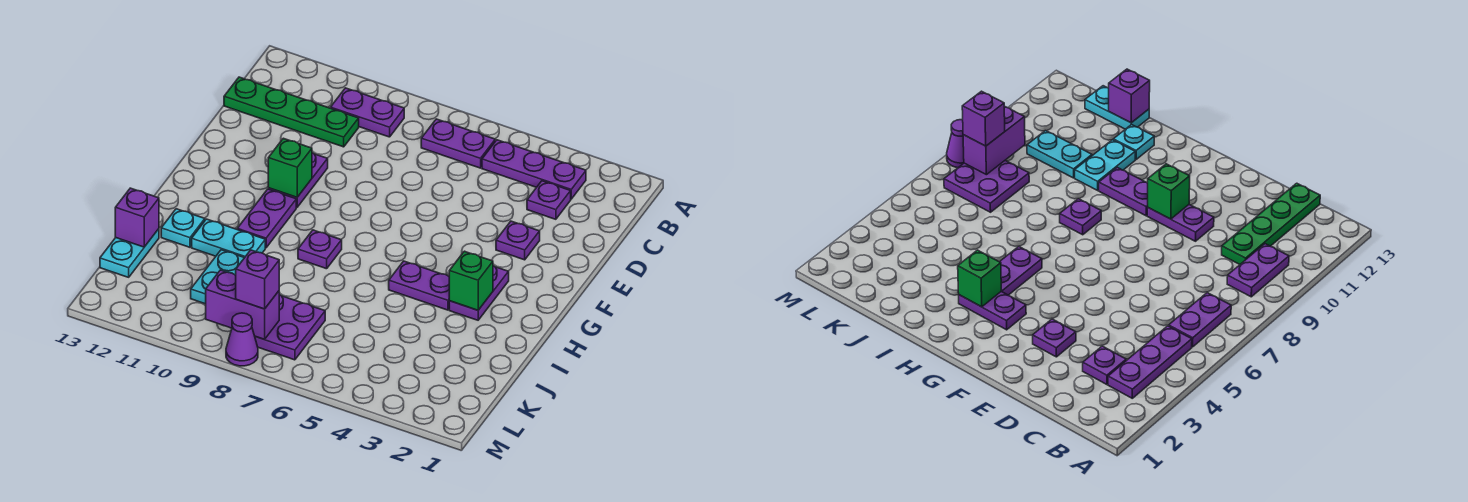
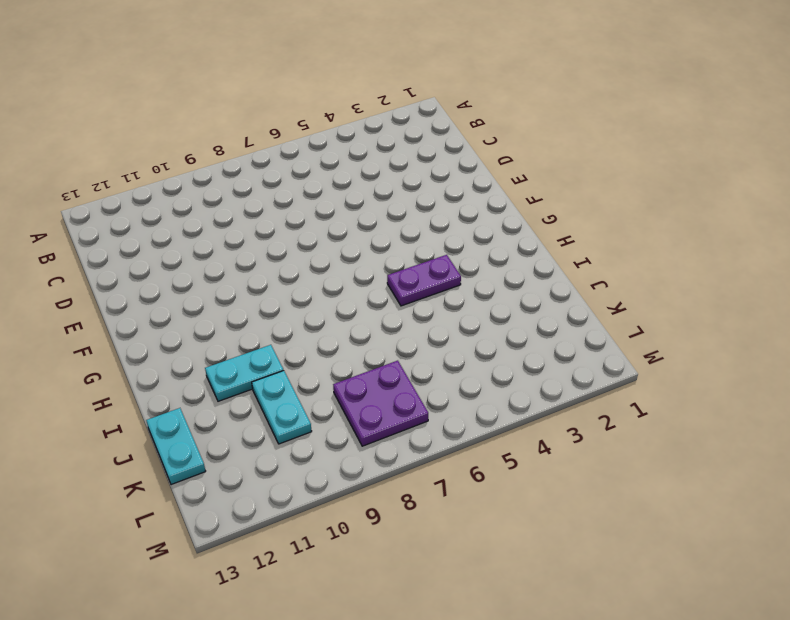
none -> purple 1x3 plate [482,140,586,199]
none -> purple 1x2 plate [421,119,495,168]
none -> purple 1x2 plate [331,88,404,137]

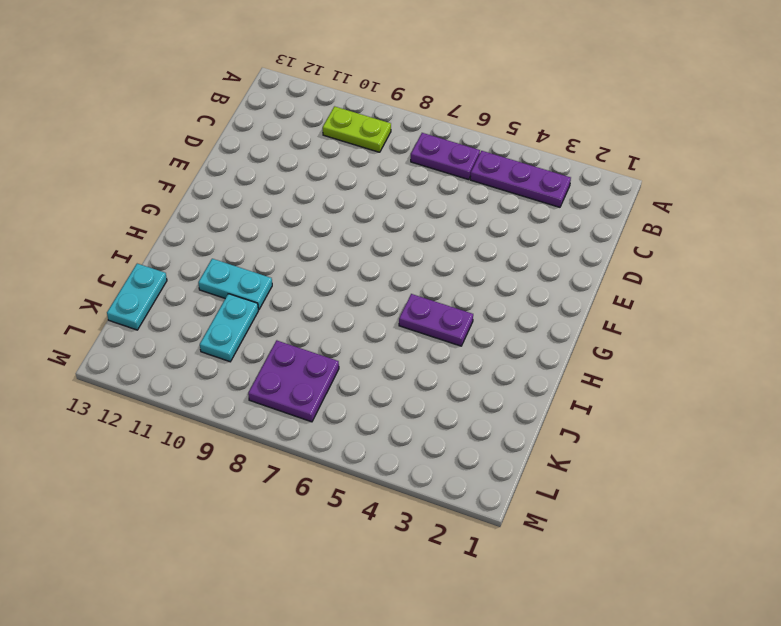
lime 1x2 plate [323,106,391,152] -> purple 1x2 plate [331,88,404,137]
none -> purple 1x1 plate [527,181,571,219]
none -> green 1x4 plate [224,77,359,147]
none -> purple 1x1 plate [496,221,540,260]

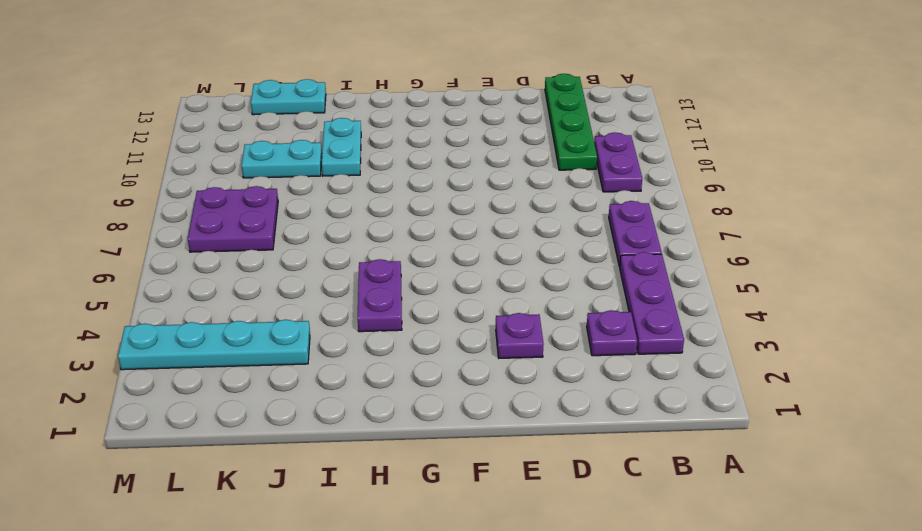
cyan 1x4 plate [118,320,310,370] -> none
none -> purple 1x2 plate [268,153,328,207]
none -> purple 1x2 plate [449,266,509,320]
none -> purple 1x2 plate [237,189,296,248]

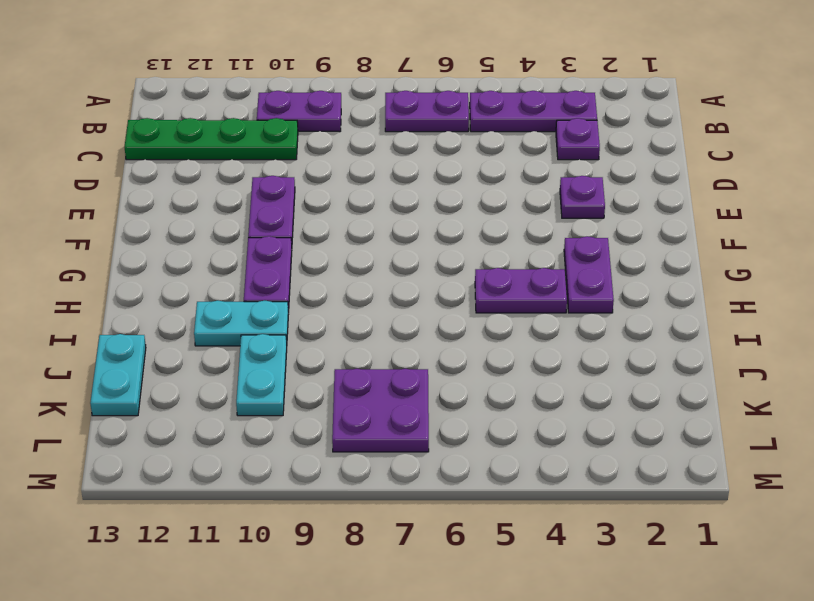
none -> purple 1x1 plate [298,230,342,269]
none -> cyan 1x1 plate [161,209,205,247]
none -> purple 1x1 cone [226,313,258,366]

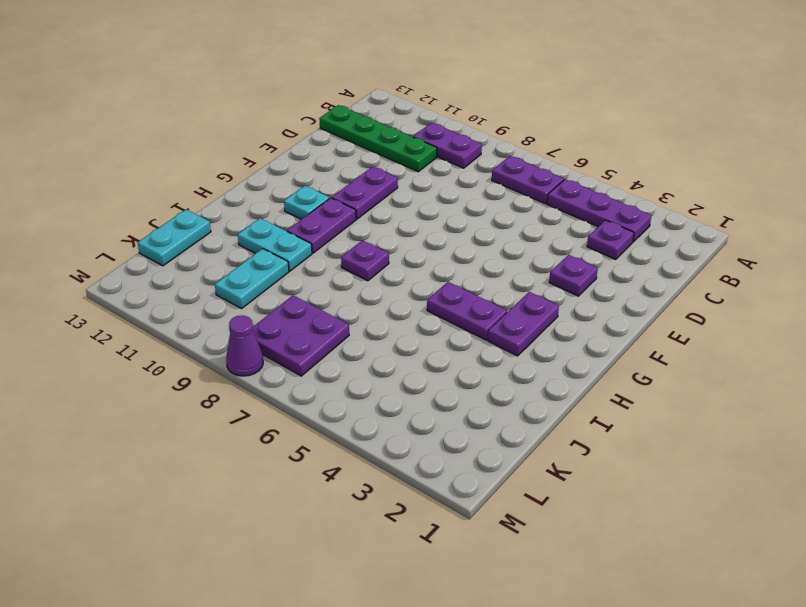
cyan 1x1 plate [284,186,329,219] -> cyan 1x1 plate moved to [161,209,205,247]
none -> green 1x1 brick [268,138,312,197]
none -> green 1x1 brick [449,251,493,310]
none -> purple 1x1 brick [115,188,159,247]

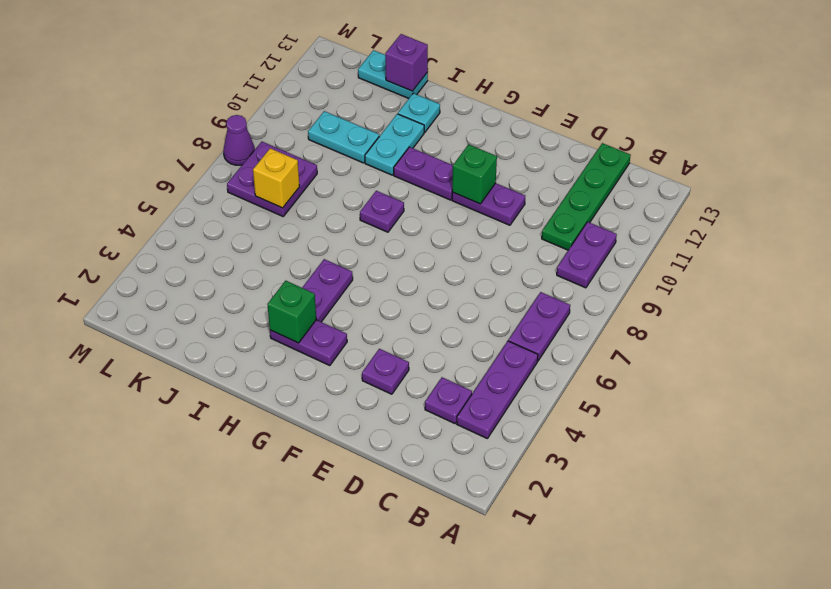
yellow 1x1 brick [253,148,300,208] -> none
none -> purple 1x2 brick [206,270,279,339]
none -> purple 1x1 brick [236,250,279,309]

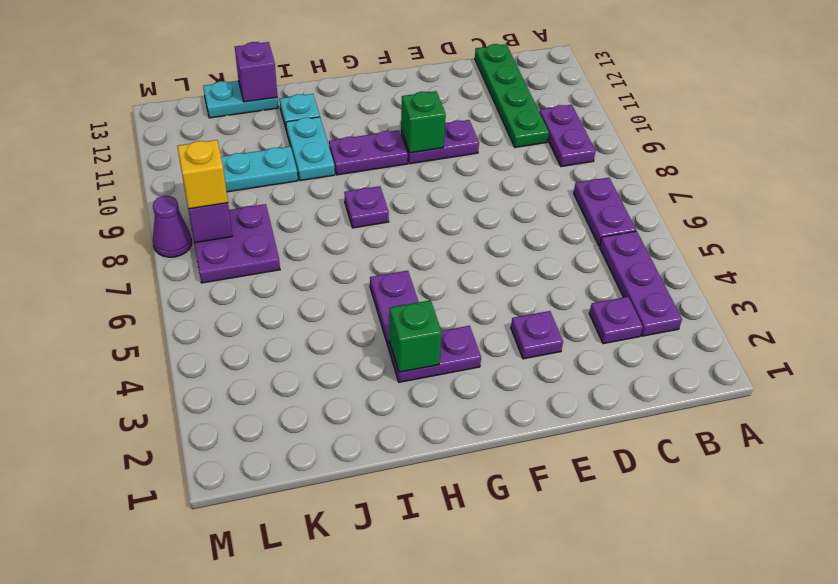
yellow 1x1 brick [177,140,228,209] -> purple 1x1 brick [236,250,279,309]

